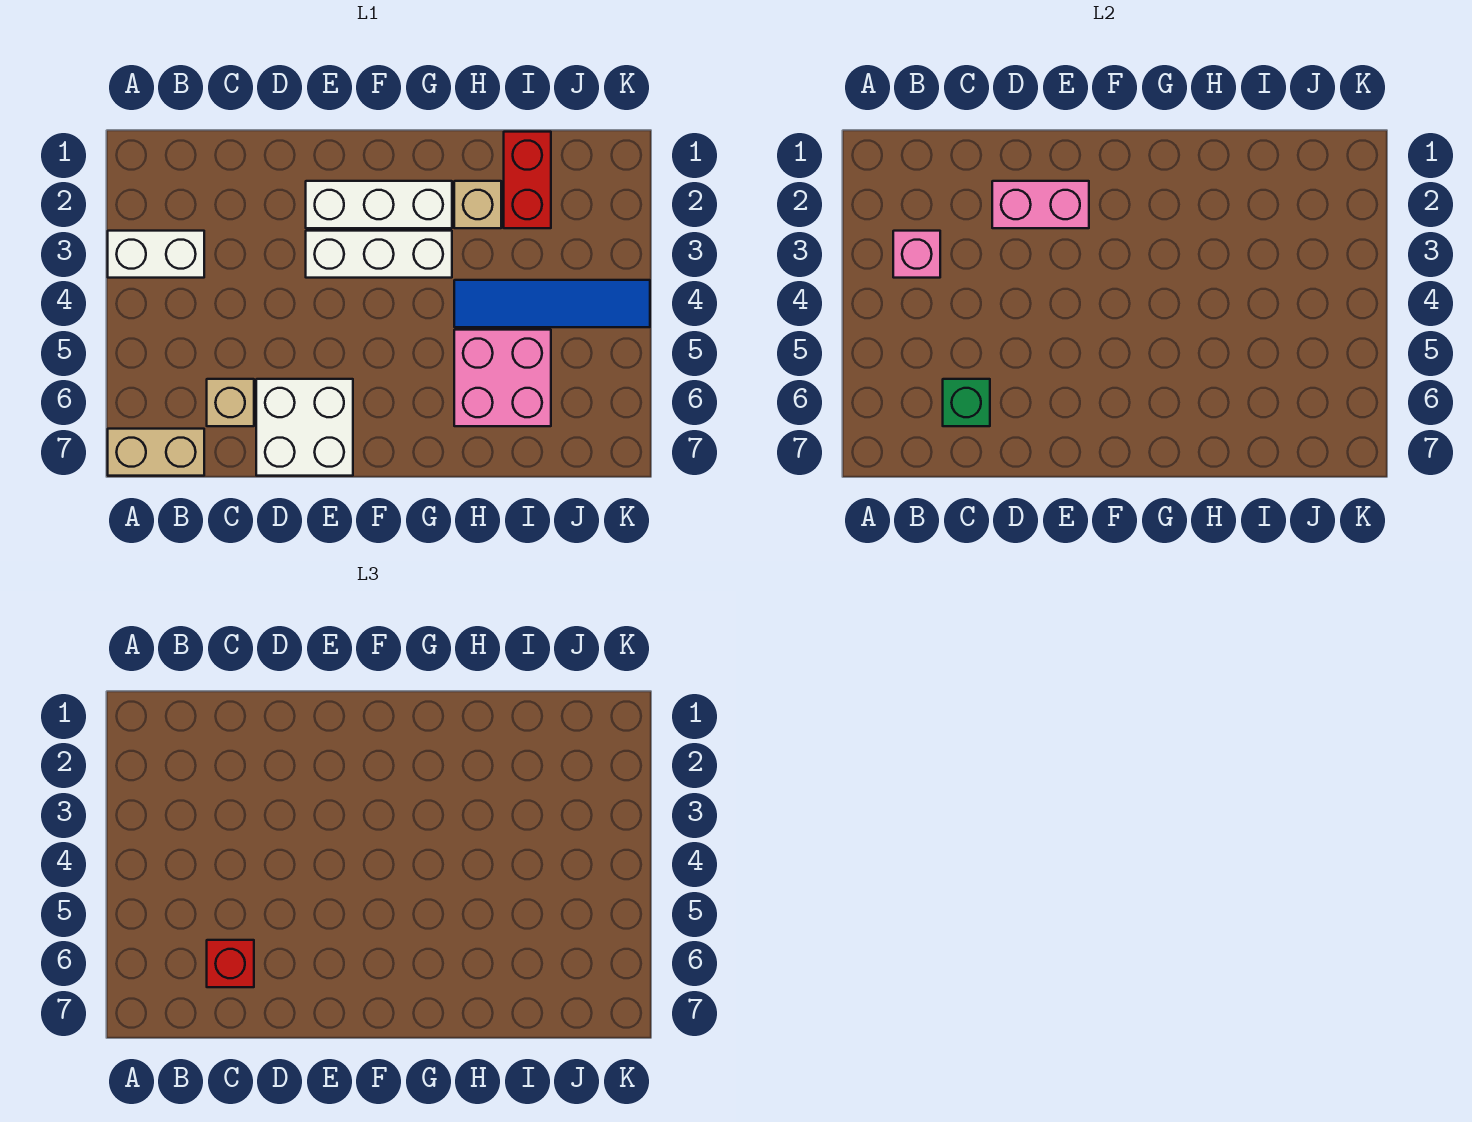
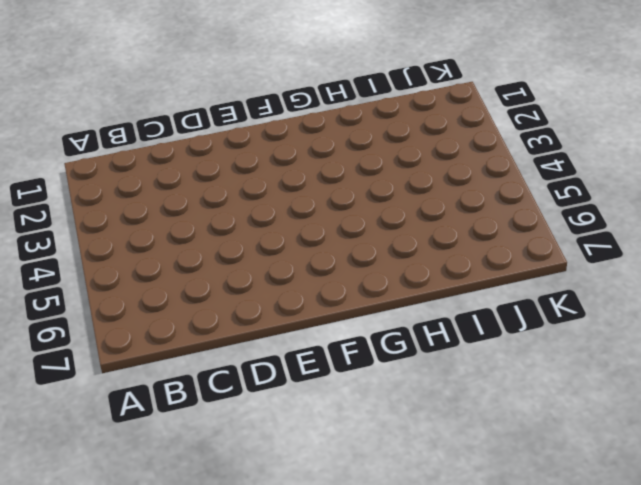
none -> white 1x2 brick [108,231,204,278]
none -> tan 1x2 brick [108,429,204,476]
none -> tan 1x1 brick [207,379,254,426]

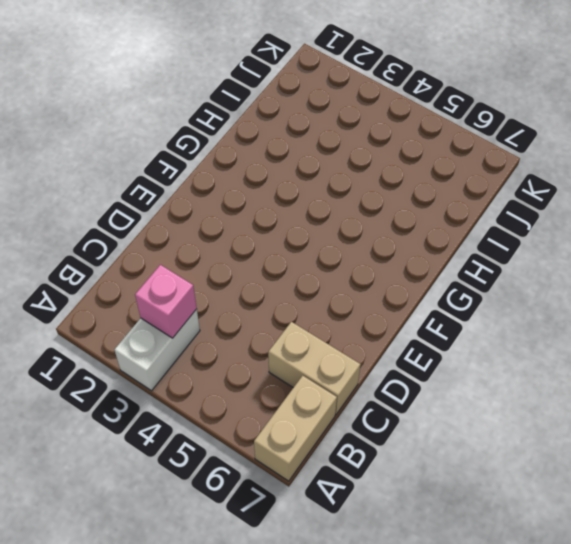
tan 1x2 brick [268,322,361,414] -> tan 1x1 brick [207,379,254,426]
none -> white 2x2 brick [256,379,353,476]
none -> white 1x3 brick [306,181,452,228]
none -> white 1x3 brick [306,231,452,278]

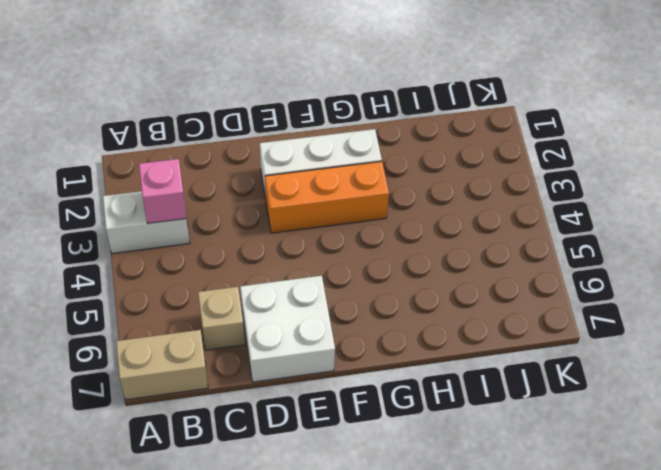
orange 1x3 brick [265,161,389,233] -> white 1x3 brick [306,231,452,278]
none -> tan 1x1 brick [454,181,501,228]
none -> blue 1x4 tile [454,280,650,327]
none -> pink 2x2 brick [454,330,551,426]

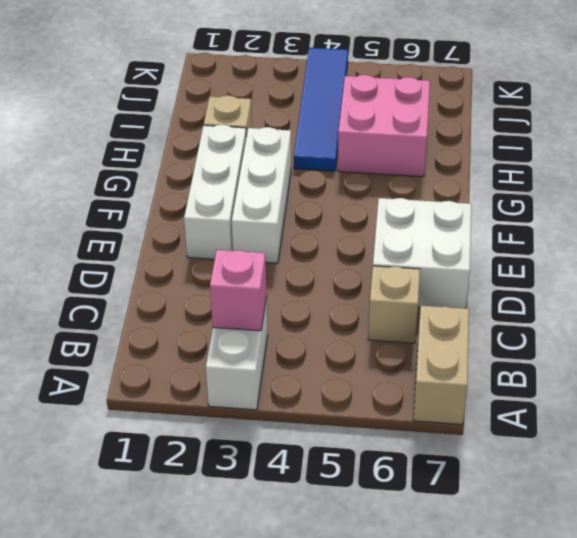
none -> red 1x2 brick [504,132,551,228]
none -> green 1x1 brick [943,379,990,426]
none -> pink 1x2 brick [992,181,1089,228]

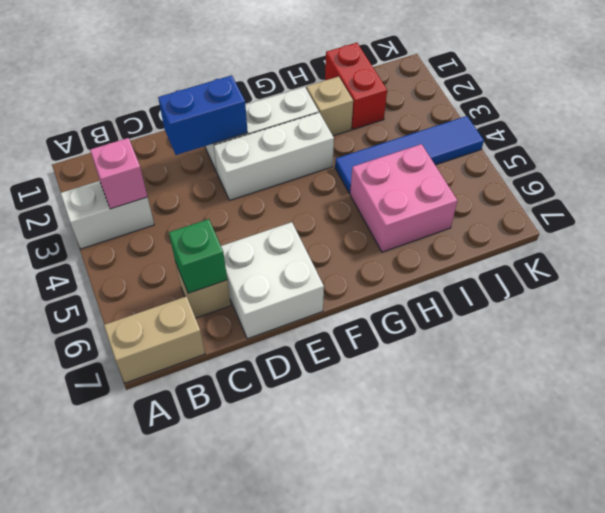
blue 1x2 brick [158,75,248,155] -> pink 1x2 brick [992,181,1089,228]
none -> red 1x1 brick [207,940,254,987]

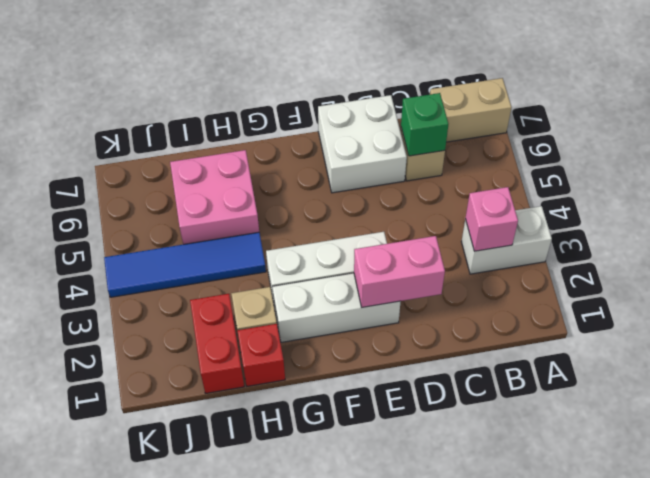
red 1x1 brick [237,324,285,386] -> red 1x1 brick moved to [207,940,254,987]

